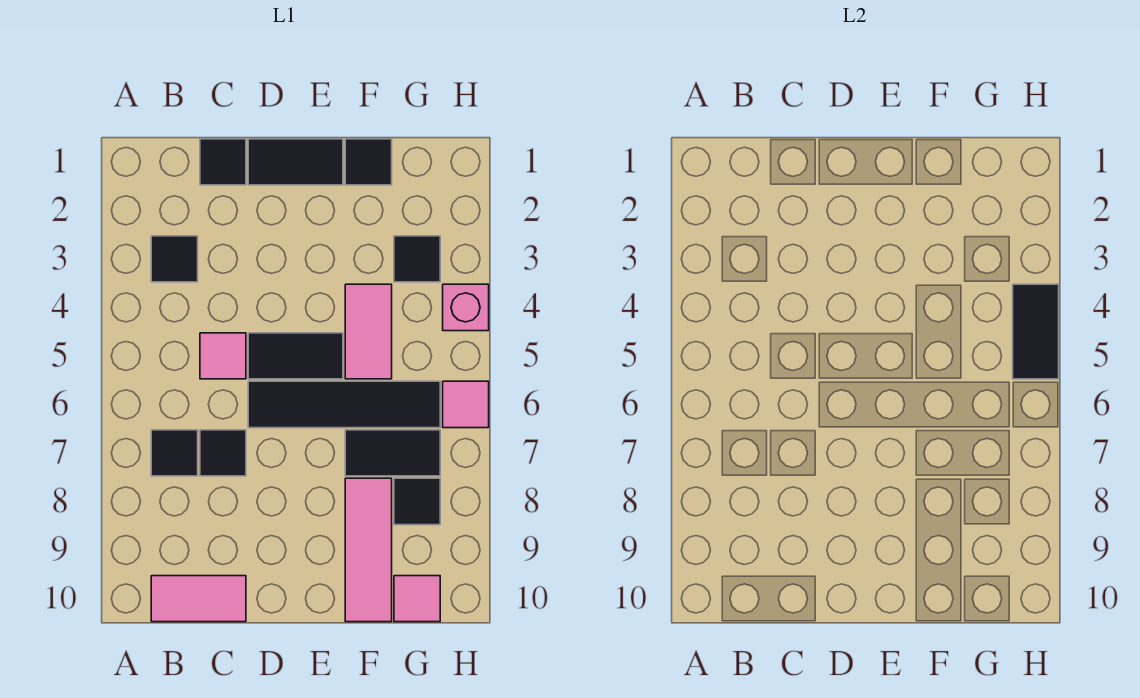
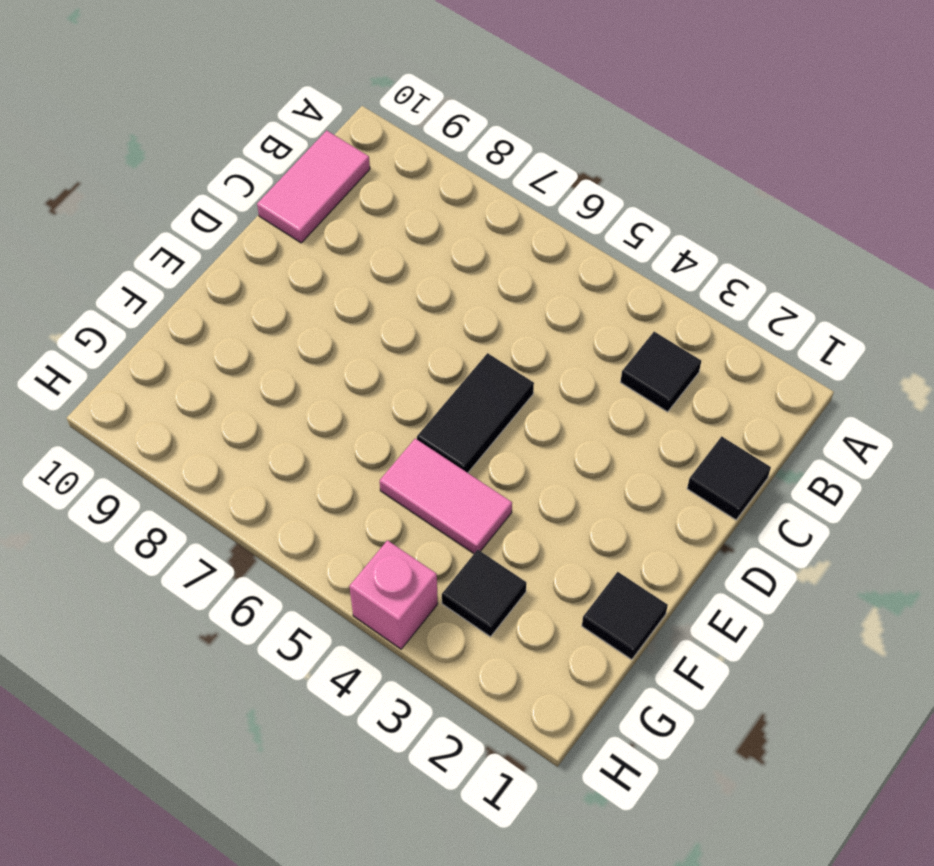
none -> black 1x1 tile [151,430,198,476]
none -> pink 1x1 tile [200,333,246,379]
none -> black 1x1 tile [200,430,246,476]

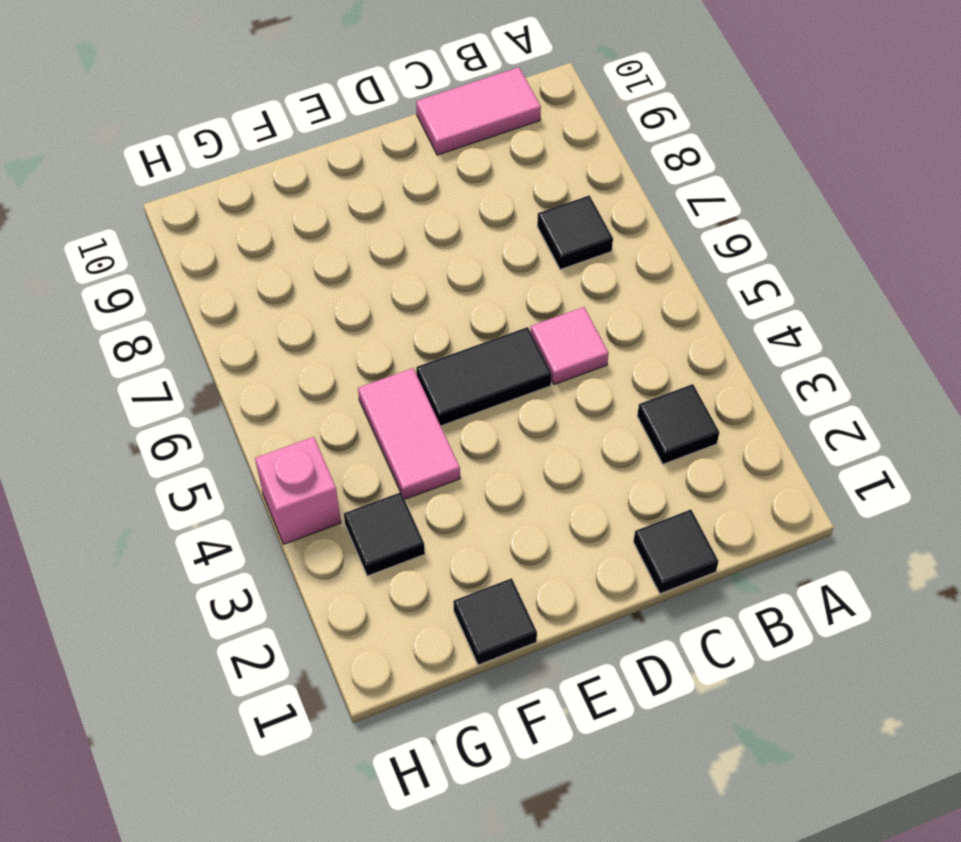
none -> black 1x1 tile [200,430,246,476]
none -> black 1x2 tile [248,139,343,185]
none -> black 1x4 tile [248,381,440,428]

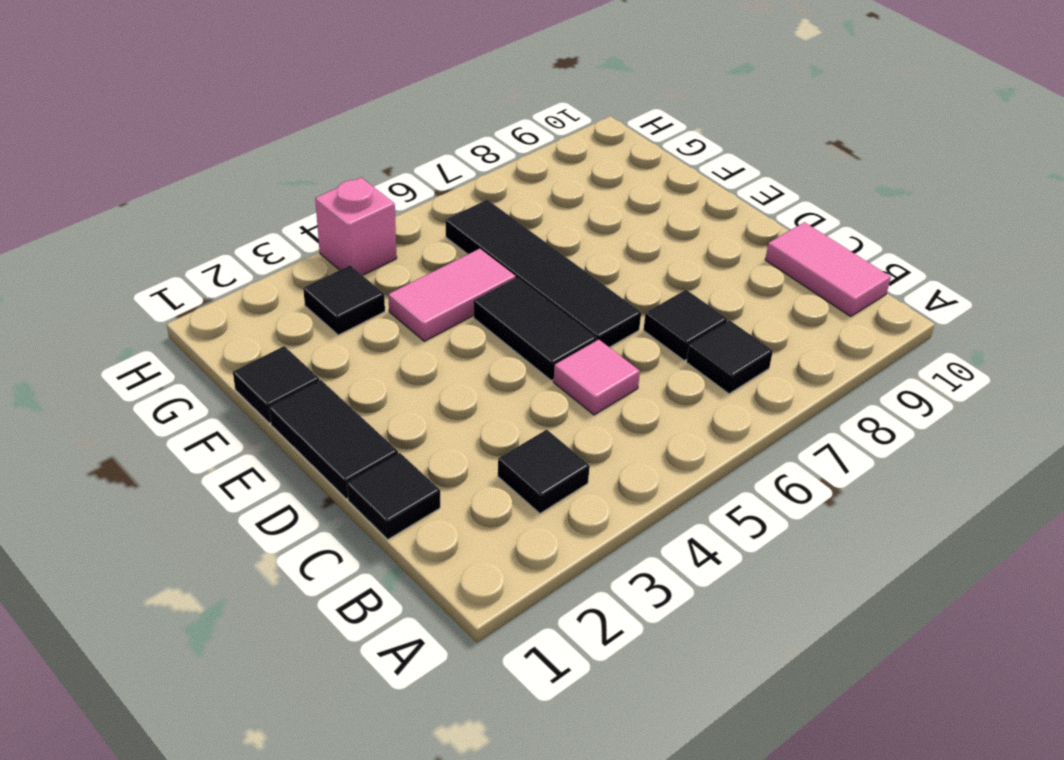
none -> black 1x2 tile [345,430,440,476]
none -> pink 1x3 tile [345,478,392,622]
none -> black 1x1 tile [394,478,440,525]

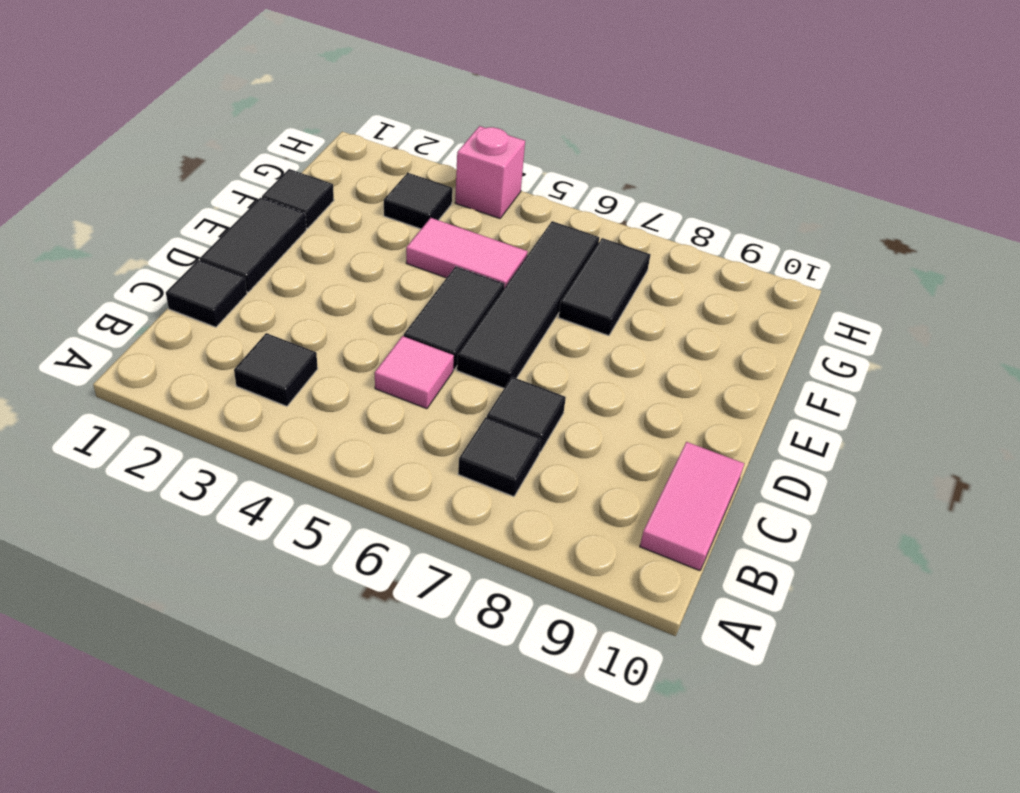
none -> pink 1x3 tile [345,478,392,622]
none -> black 1x1 tile [394,478,440,525]
none -> pink 1x1 tile [394,576,440,622]

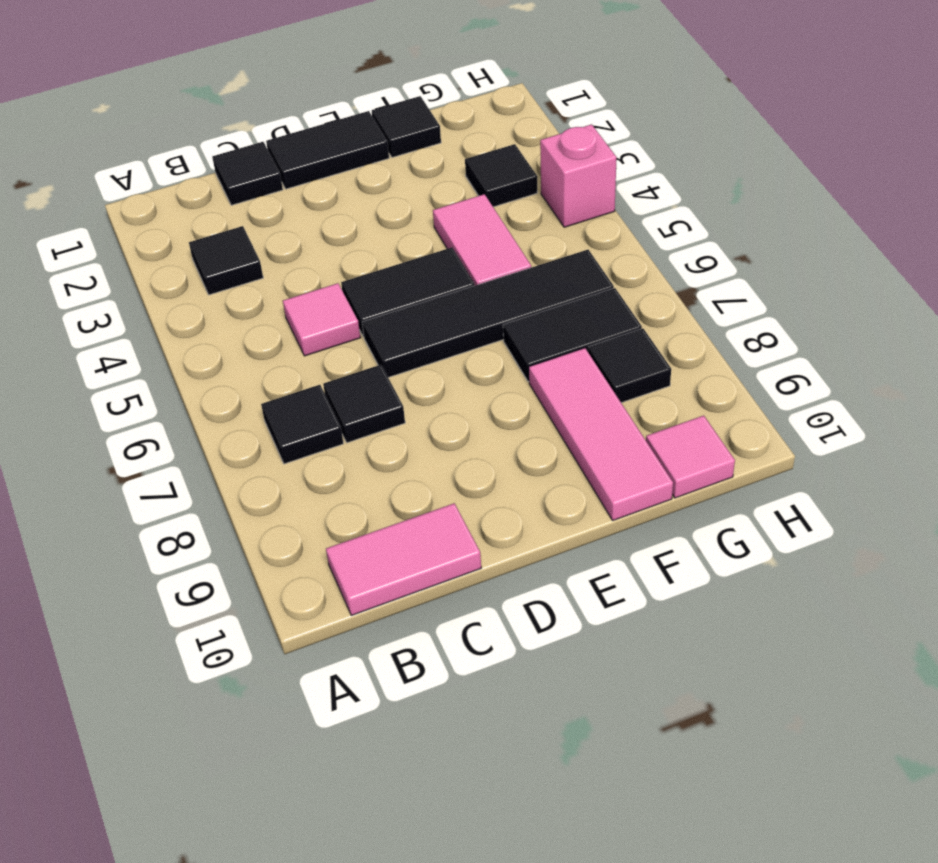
none -> pink 1x1 tile [443,381,489,428]
none -> black 1x2 tile [1013,284,1059,379]

